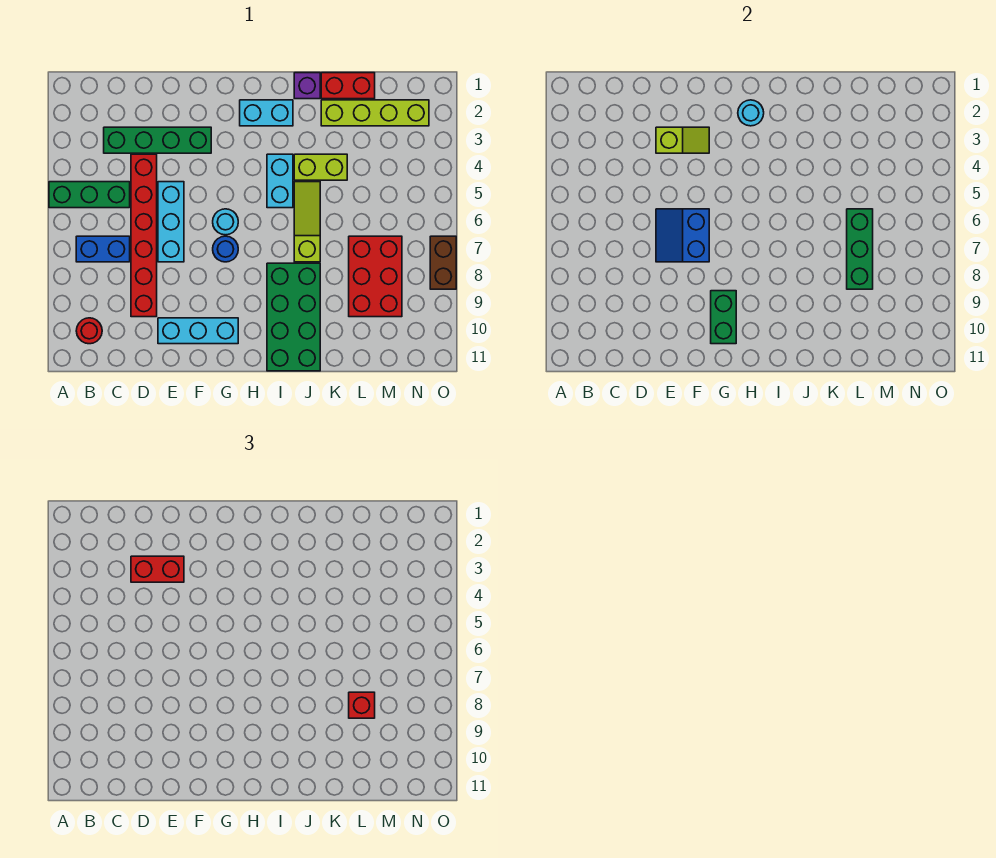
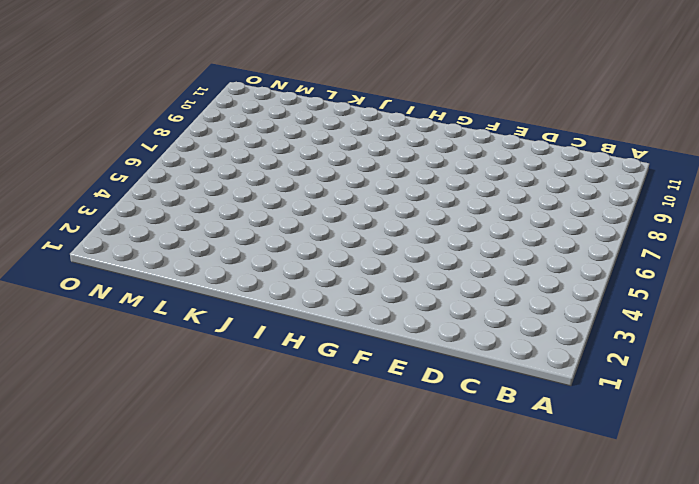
none -> green 1x3 brick [49,182,130,208]
none -> blue 1x2 brick [76,236,130,262]
none -> red 1x1 round brick [76,318,102,344]

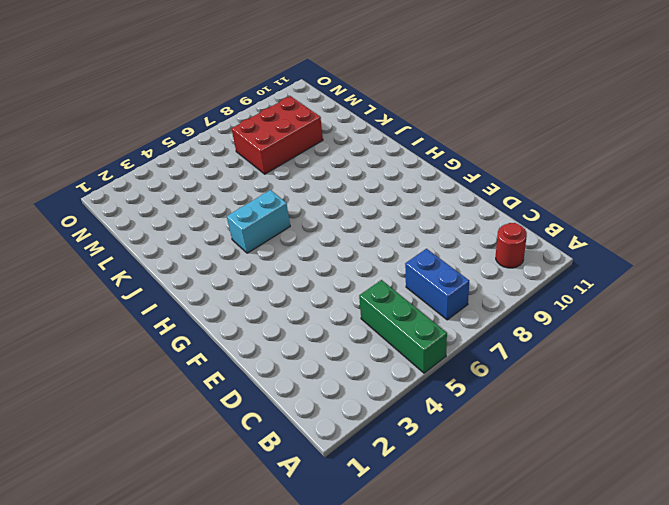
none -> green 1x4 brick [104,127,211,153]
none -> red 1x6 brick [131,154,157,317]
none -> cyan 1x3 brick [158,182,184,262]

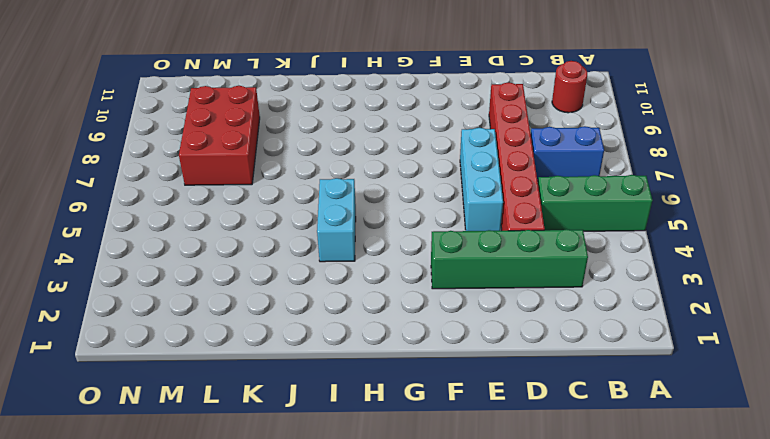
none -> cyan 1x3 brick [158,318,238,344]
none -> cyan 1x1 round brick [213,209,238,235]
none -> blue 1x1 round brick [213,236,238,262]

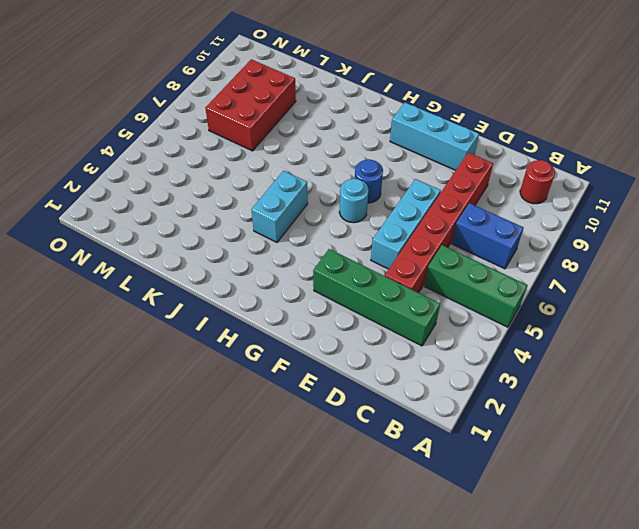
none -> cyan 1x2 brick [240,100,293,126]
none -> green 2x4 brick [267,263,320,371]
none -> purple 1x1 brick [294,73,320,99]

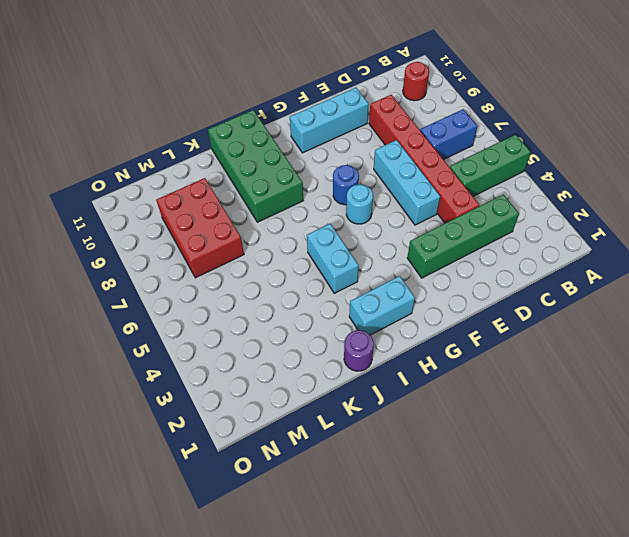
purple 1x1 round brick [344,330,374,371] -> purple 1x1 brick [294,73,320,99]
none -> lime 1x2 brick [294,154,347,180]
none -> lime 1x3 slope [294,182,320,262]
none -> red 1x2 brick [321,73,375,99]

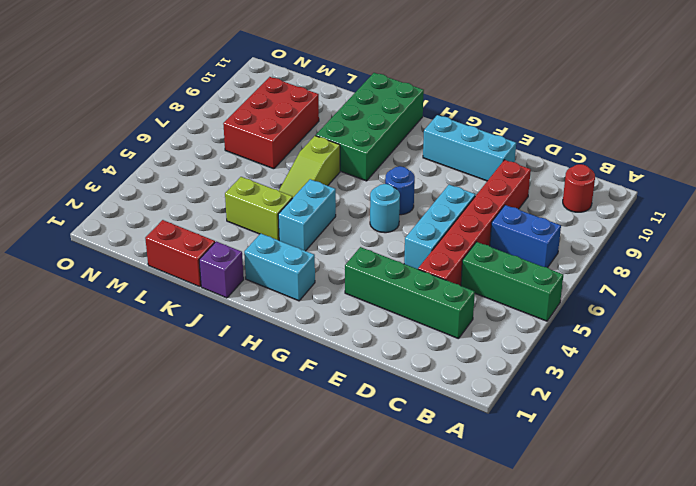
none -> lime 1x4 brick [321,100,429,126]
none -> brown 1x2 brick [430,236,456,289]
none -> lime 1x2 slope [656,127,709,153]

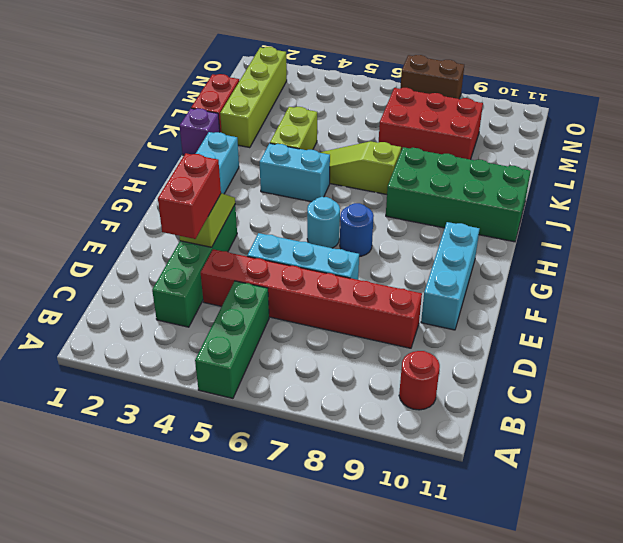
none -> blue 1x2 brick [76,236,130,262]
none -> blue 2x2 slope [656,209,709,262]
none -> green 1x2 brick [711,291,736,344]

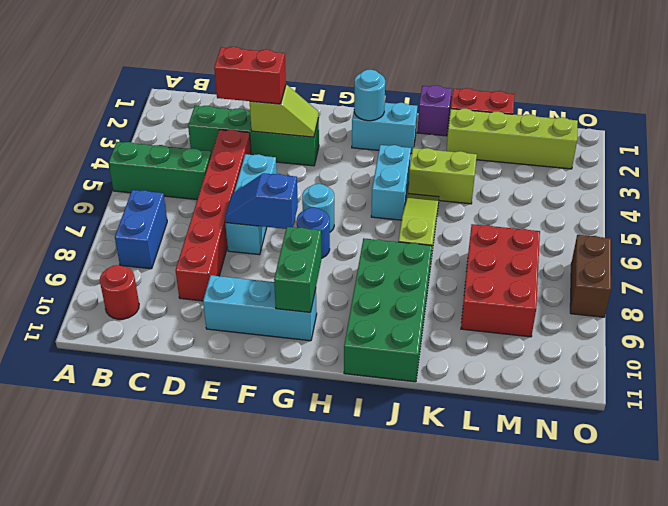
blue 1x2 brick [115,190,167,269] -> blue 1x2 brick turned to [76,236,130,262]
blue 1x2 slope [225,173,298,229] -> blue 2x2 slope [656,209,709,262]
none -> green 1x3 brick [847,209,873,289]
none -> red 1x1 brick [349,692,375,718]

